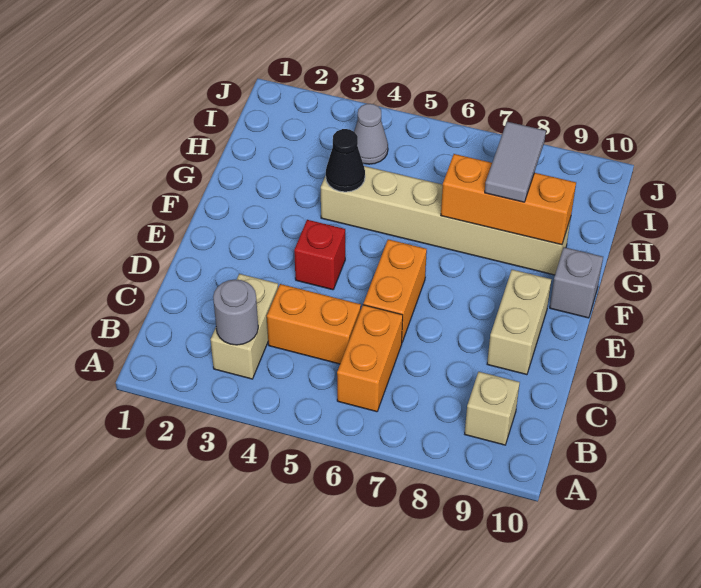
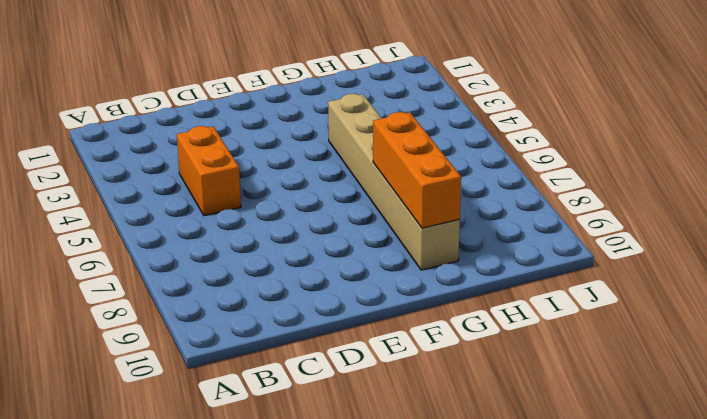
none -> tan 1x2 brick [210,274,278,379]
none -> orange 1x2 brick [337,305,403,412]
none -> tan 1x1 brick [465,372,520,445]

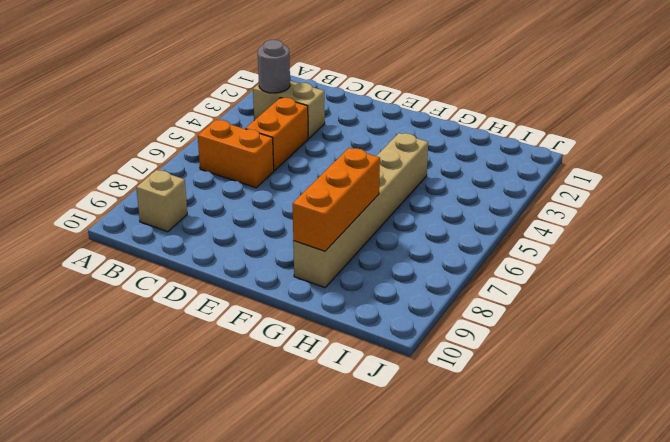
none -> orange 1x2 brick [363,239,427,342]
none -> tan 1x2 brick [487,270,551,375]
none -> red 1x1 brick [294,220,345,290]

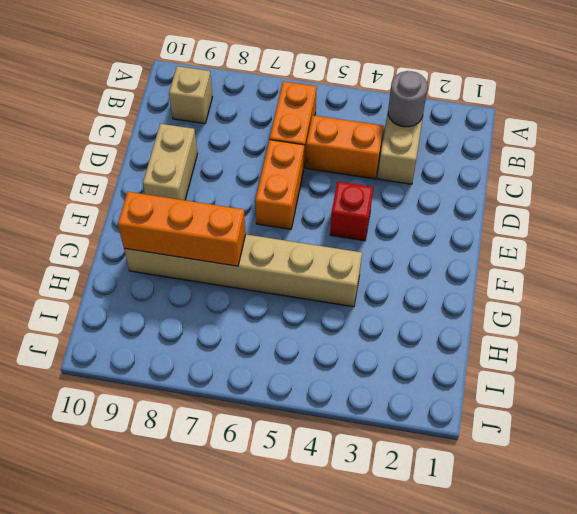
none -> grey 1x1 brick [550,247,603,318]
none -> grey 1x1 cone [354,104,388,164]
none -> black 1x1 cone [326,129,365,192]

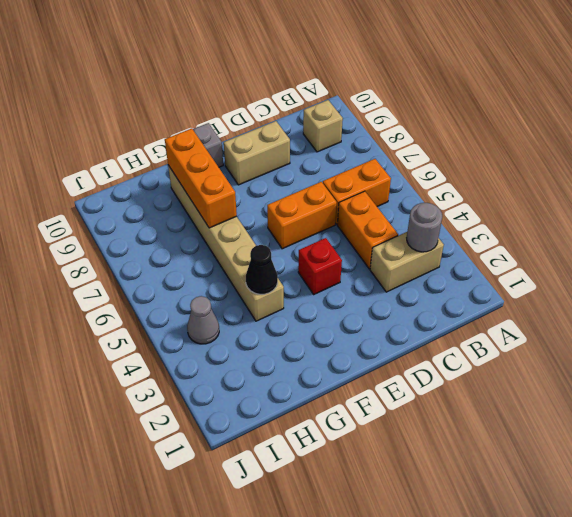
none -> grey 1x2 tile [485,122,546,202]

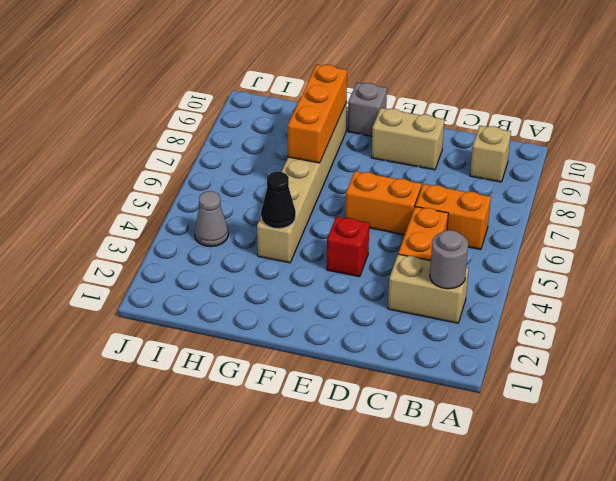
none -> grey 1x2 tile [485,122,546,202]

